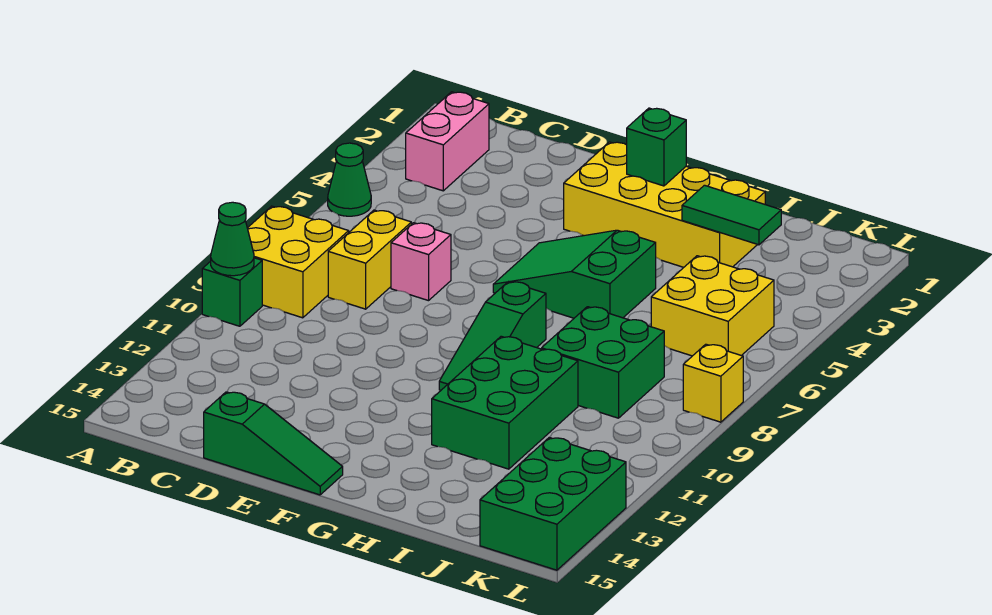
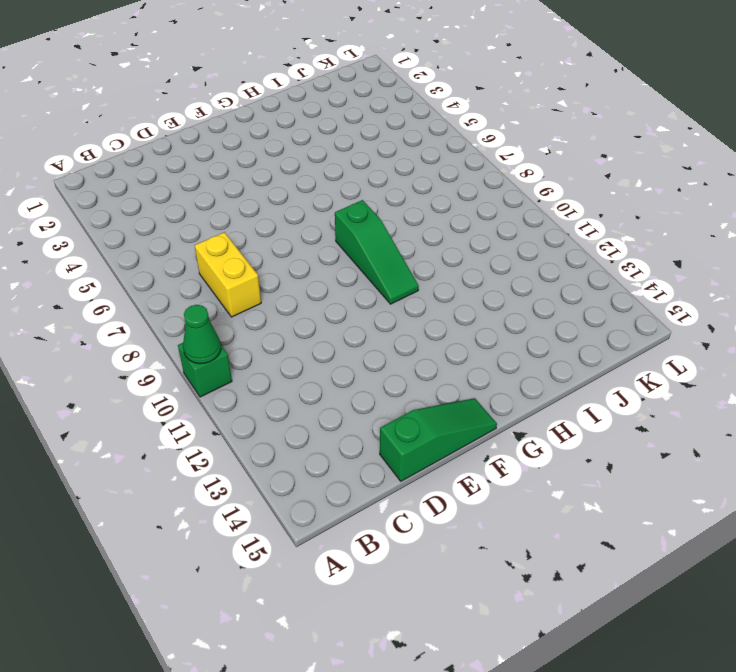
none -> green 1x1 cone [328,143,371,216]
none -> yellow 2x2 brick [247,206,349,318]
none -> pink 1x2 brick [406,92,489,191]

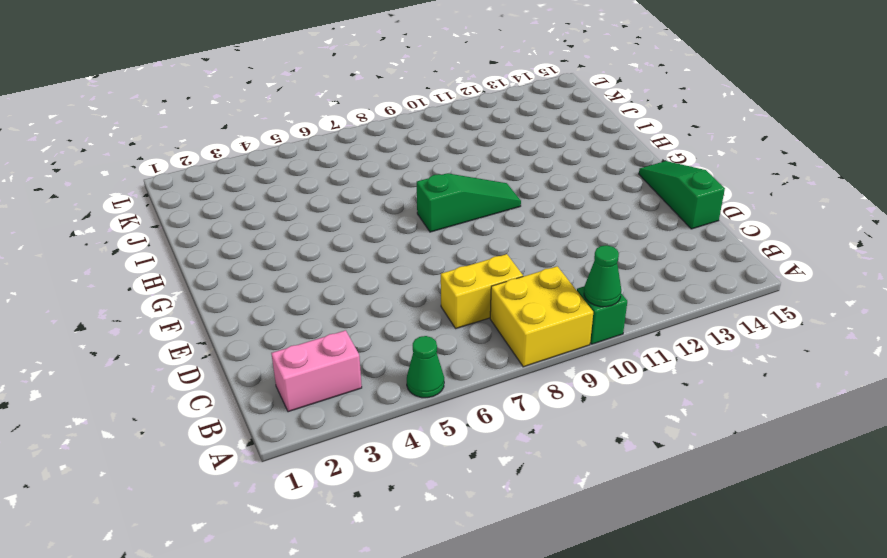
none -> pink 1x1 brick [391,223,451,301]
none -> yellow 2x4 brick [564,142,765,267]
none -> green 2x3 slope [493,230,656,318]

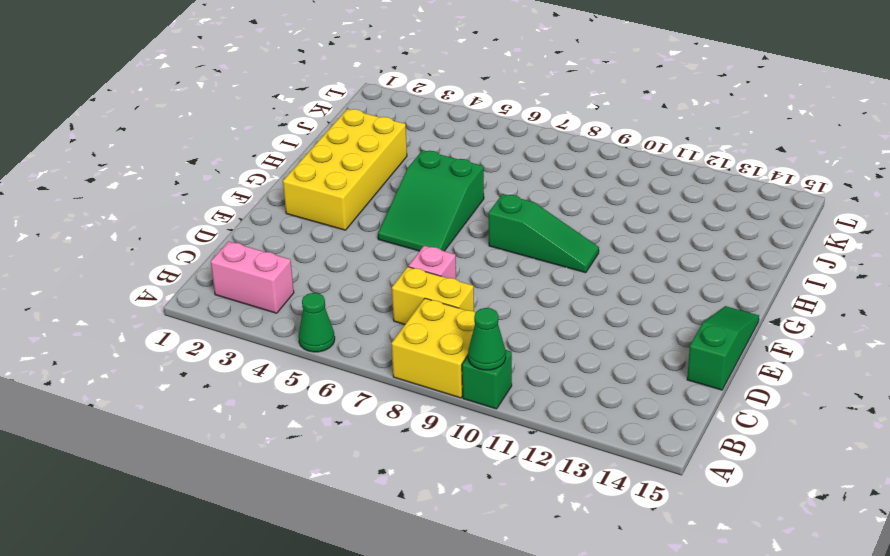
none -> green 2x3 brick [432,336,578,469]
none -> green 2x2 brick [542,307,664,418]
none -> yellow 2x2 brick [651,256,774,356]

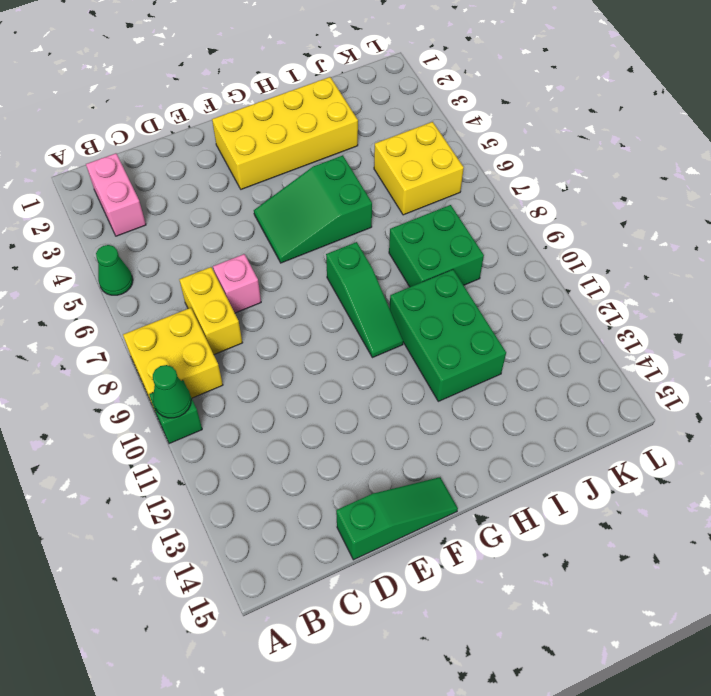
none -> green 2x3 brick [480,438,626,570]
none -> yellow 1x1 brick [683,344,743,422]
none -> green 1x1 brick [627,108,686,186]

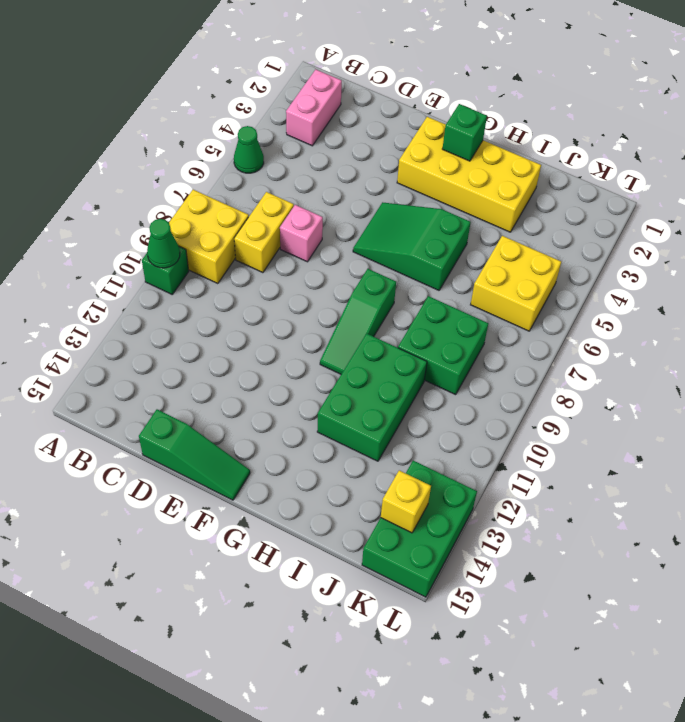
yellow 1x1 brick [381,470,431,533] -> yellow 1x1 brick moved to [683,344,743,422]
none -> green 1x2 tile [682,185,781,245]

